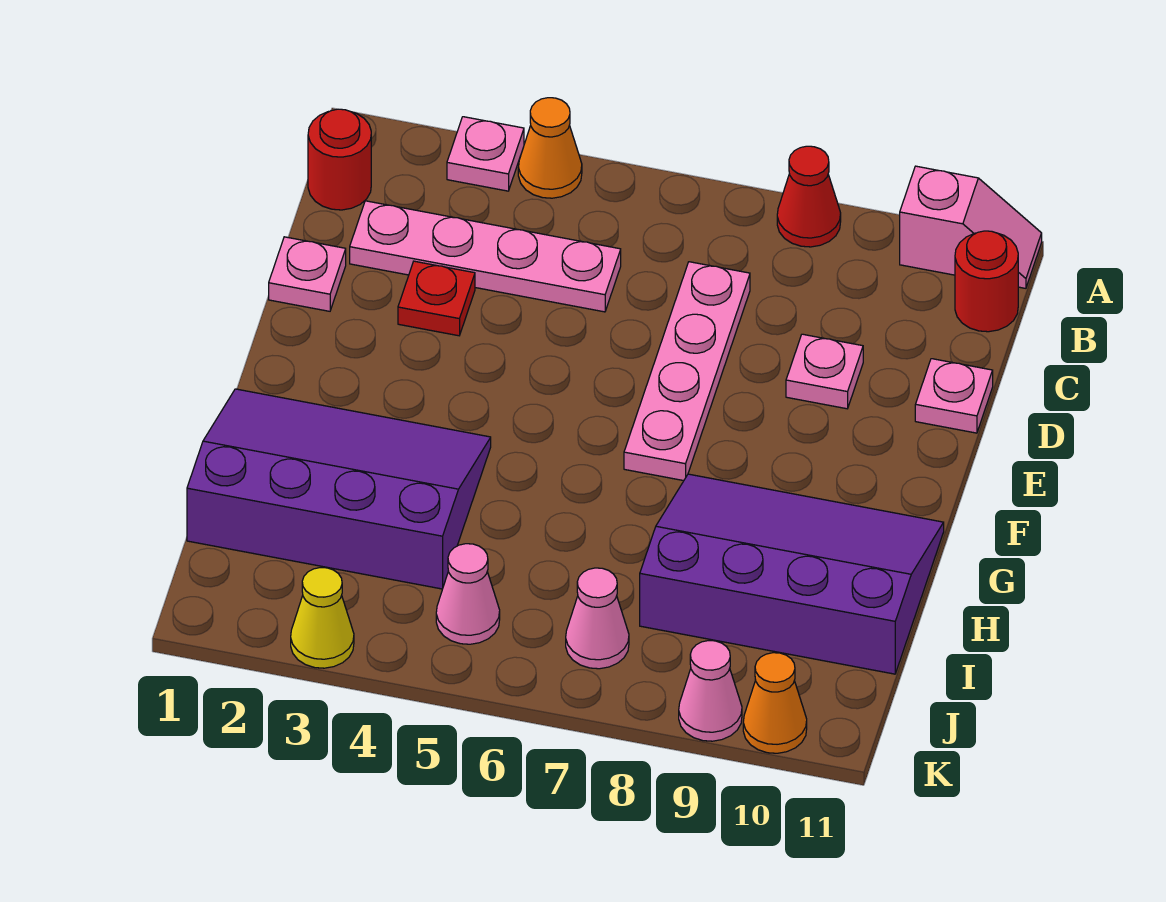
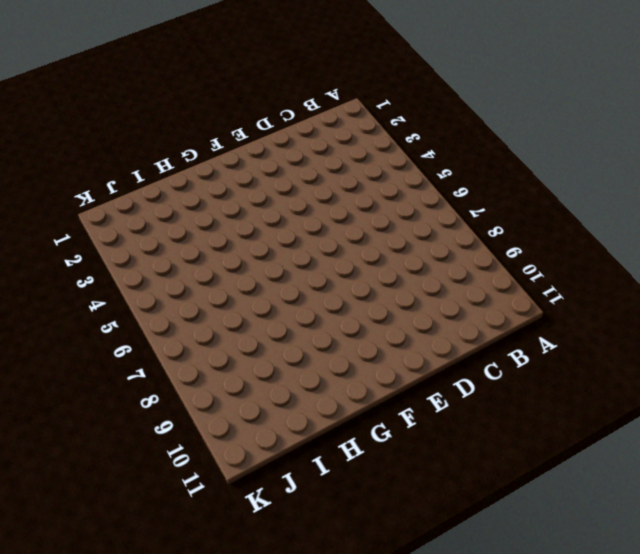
none -> pink 1x1 plate [447,117,524,191]
none -> orange 1x1 cone [518,98,582,198]
none -> red 1x1 cone [777,146,841,247]

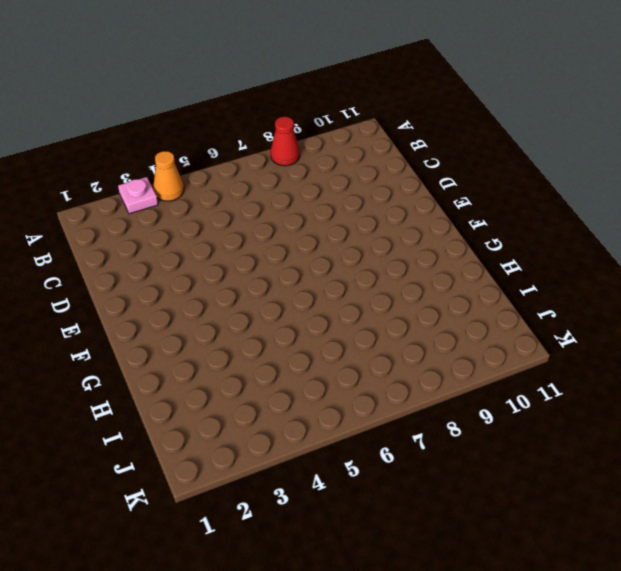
none -> pink 1x2 slope [900,166,1042,288]
none -> red 1x1 round brick [308,109,371,210]
none -> red 1x1 round brick [955,231,1018,332]

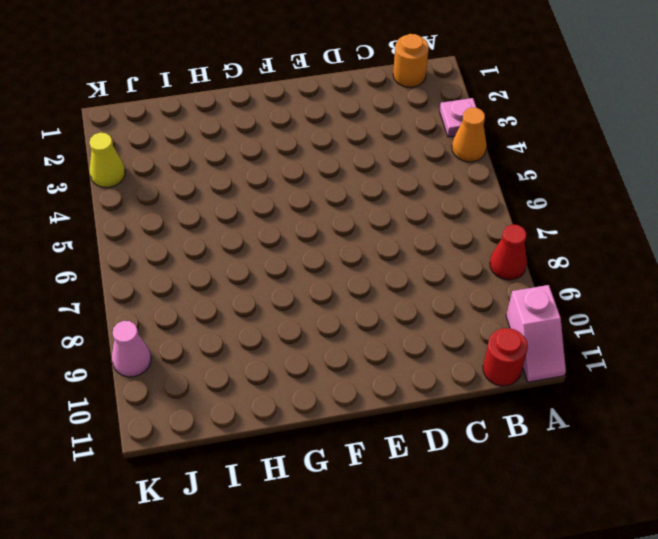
orange 1x1 round brick [393,34,429,87] -> red 1x1 round brick [308,109,371,210]
none -> pink 1x4 plate [350,201,621,312]
none -> pink 1x4 plate [624,262,750,481]
none -> pink 1x1 plate [269,237,346,311]

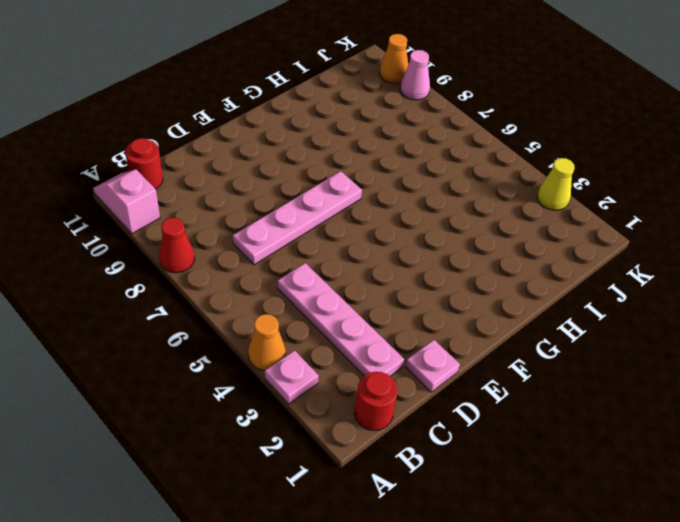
none -> red 1x1 plate [398,261,475,336]
none -> pink 1x1 plate [786,334,863,409]
none -> pink 1x1 plate [915,359,993,433]

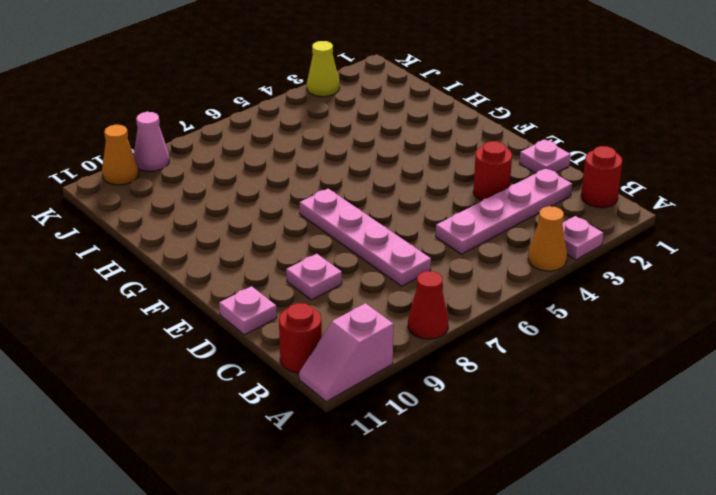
red 1x1 round brick [473,141,512,200] -> red 1x1 plate [398,261,475,336]
none -> purple 3x4 slope [187,389,491,589]
none -> purple 3x4 slope [640,474,944,674]
none -> pink 1x1 cone [436,544,500,644]

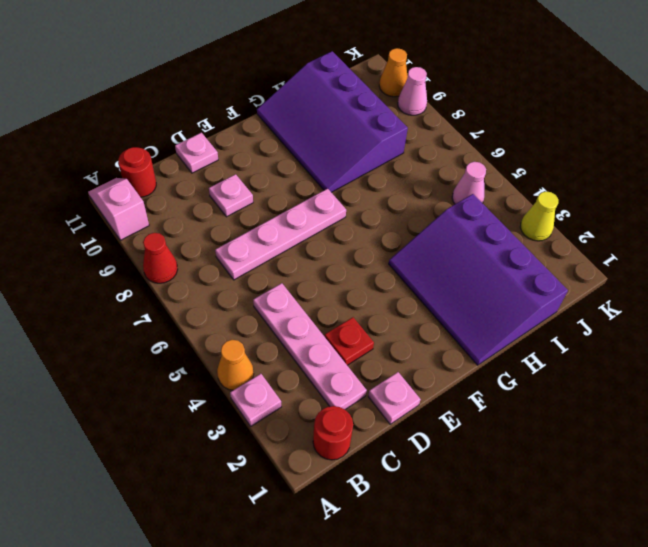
none -> pink 1x1 cone [566,568,629,669]

